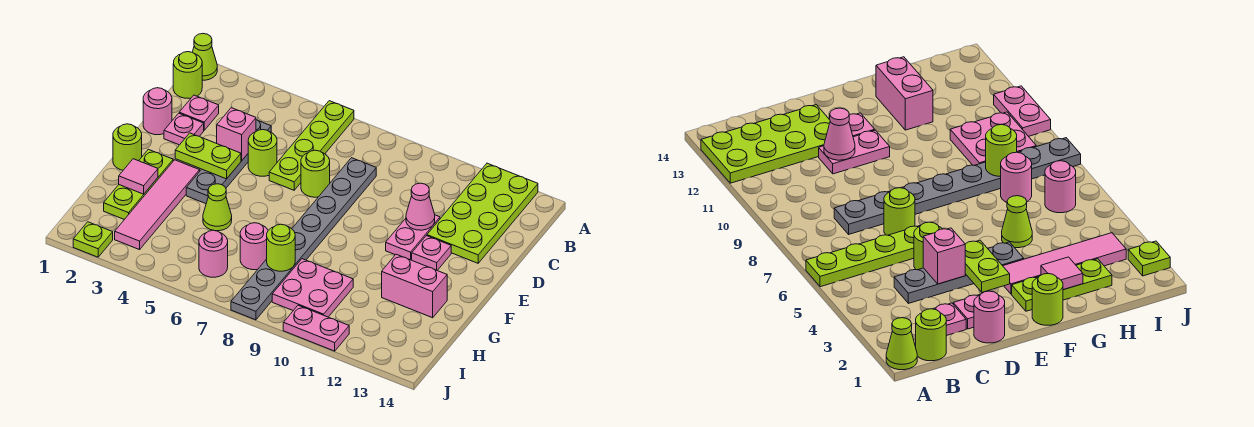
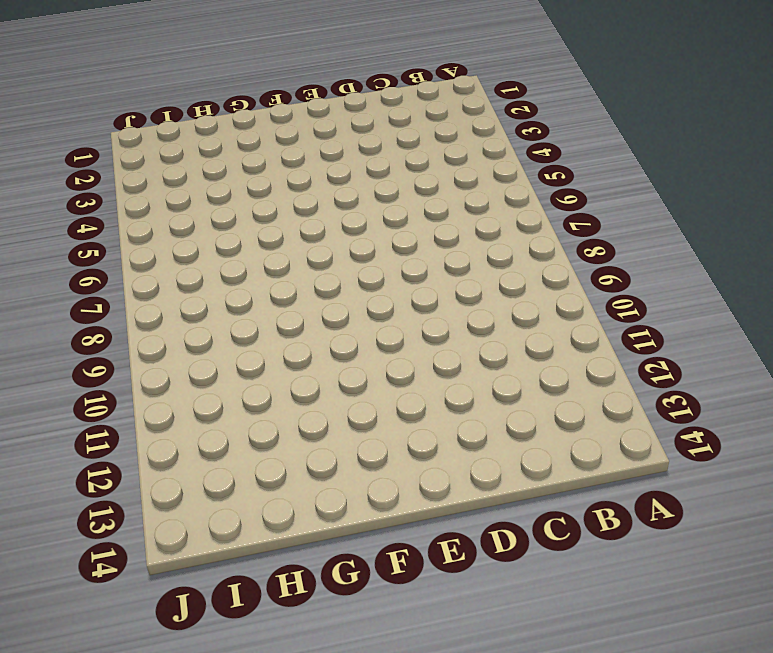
none -> lime 1x1 cone [193,34,217,80]
none -> lime 1x4 plate [269,101,354,190]
none -> lime 2x4 plate [427,163,538,263]

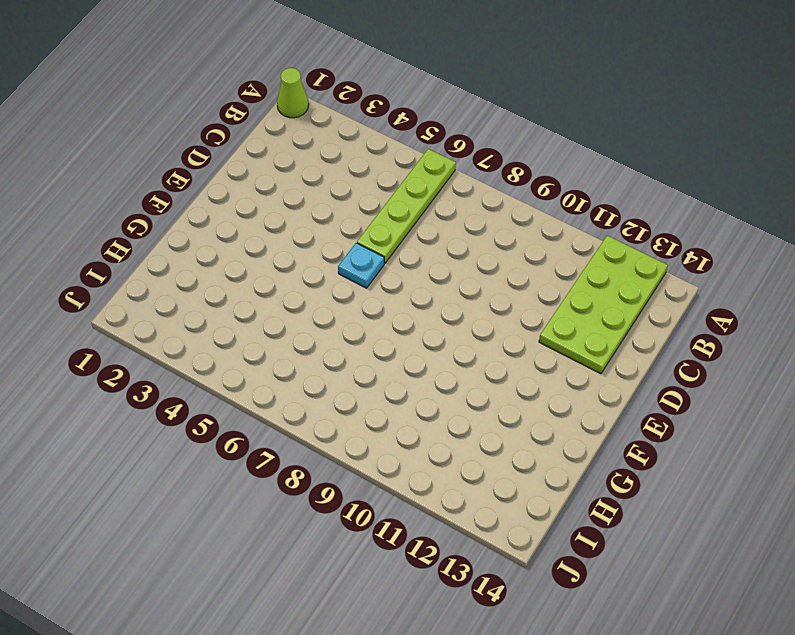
cyan 1x1 plate [338,243,384,288] -> none
none -> lime 1x1 round brick [173,52,202,98]
none -> pink 1x1 plate [179,95,219,130]
none -> grey 1x4 plate [186,120,271,204]

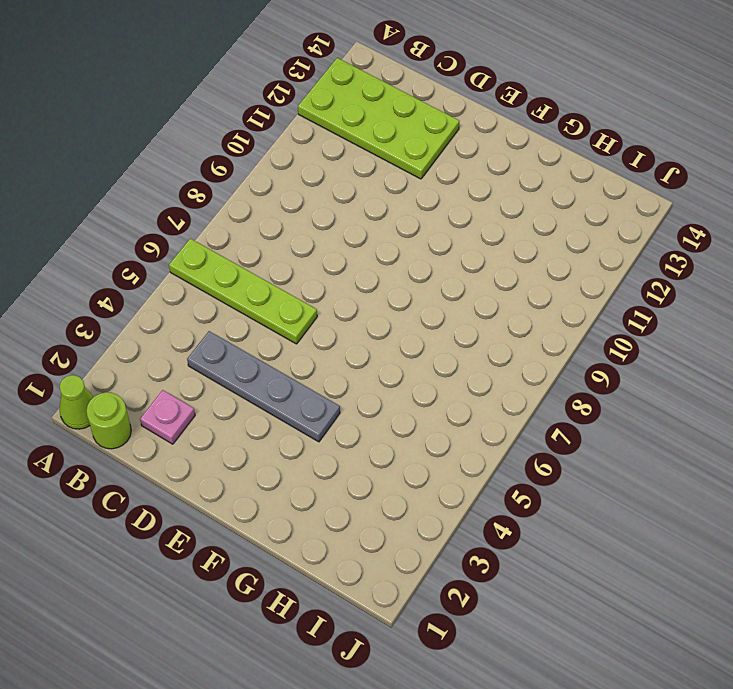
none -> grey 1x8 plate [231,158,376,320]
none -> pink 1x1 round brick [143,88,172,135]
none -> pink 1x1 plate [164,113,204,145]

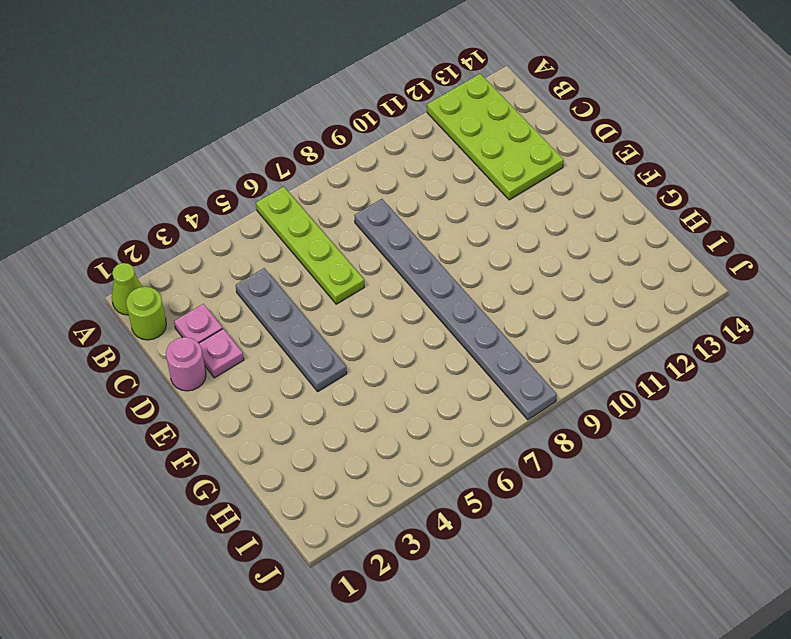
none -> lime 1x1 round brick [248,130,277,176]
none -> lime 1x1 round brick [301,150,330,197]
none -> pink 1x2 plate [386,215,440,260]

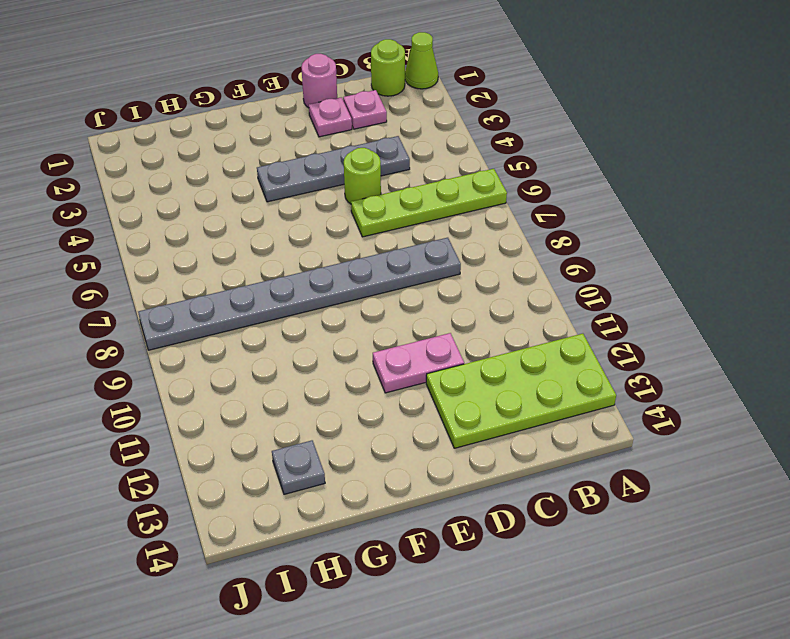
grey 1x1 plate [272,440,325,494] -> none
none -> lime 1x1 round brick [301,150,330,197]
none -> pink 1x1 plate [412,236,451,270]
none -> lime 1x1 round brick [113,124,142,170]

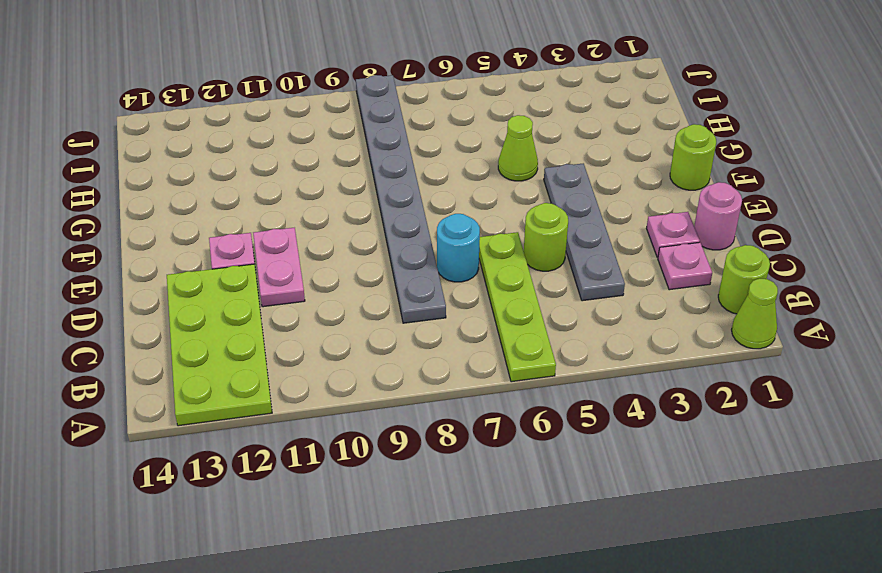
cyan 1x1 round brick [437,214,480,282] -> lime 1x1 round brick [301,150,330,197]
none -> lime 1x3 plate [104,149,173,219]
none -> pink 1x4 tile [115,160,200,250]
none -> pink 1x2 brick [382,254,447,318]

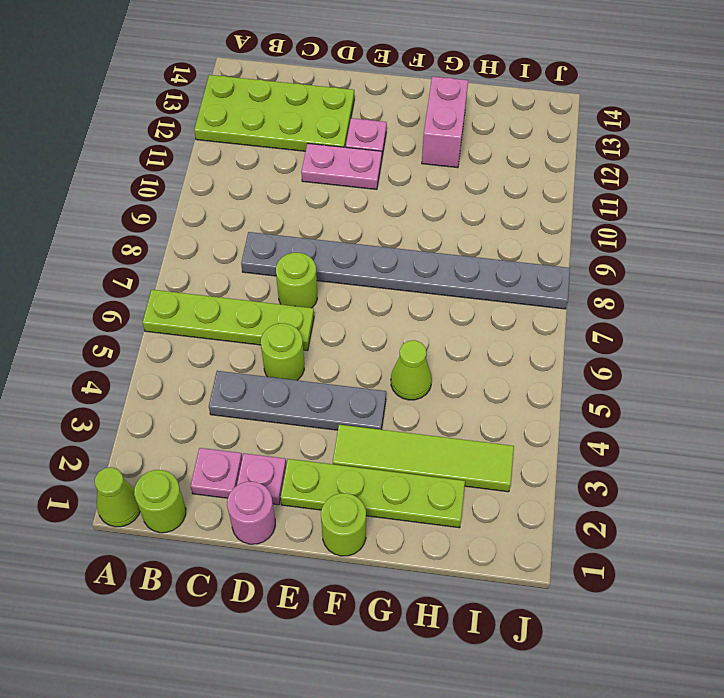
lime 1x4 plate [281,459,465,528] -> lime 1x3 plate [104,149,173,219]
lime 1x4 tile [333,425,514,492] -> pink 1x4 tile [115,160,200,250]
none -> pink 1x1 round brick [240,223,268,270]
none -> pink 2x2 plate [272,259,353,317]
none -> pink 1x1 round brick [199,230,228,277]

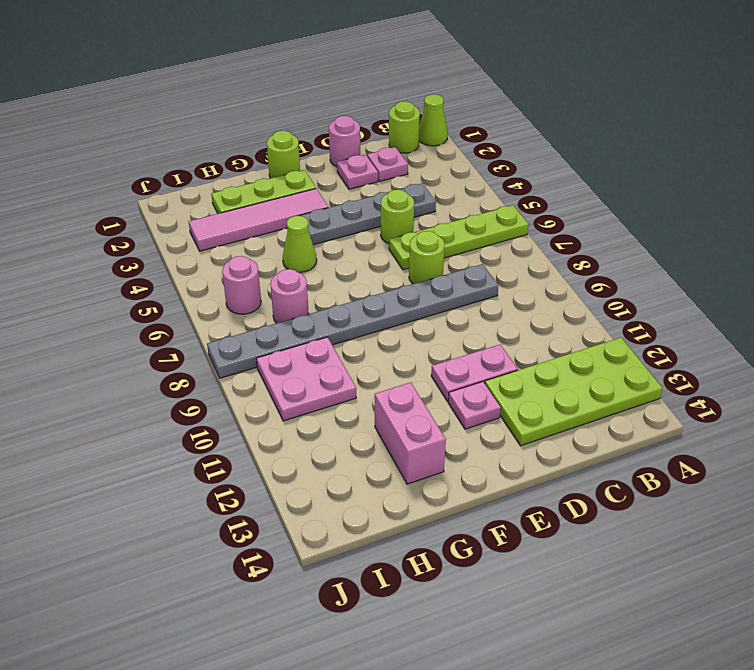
none -> lime 1x1 plate [73,222,113,257]
none -> pink 1x2 plate [283,305,349,351]
none -> pink 1x1 brick [217,108,256,161]

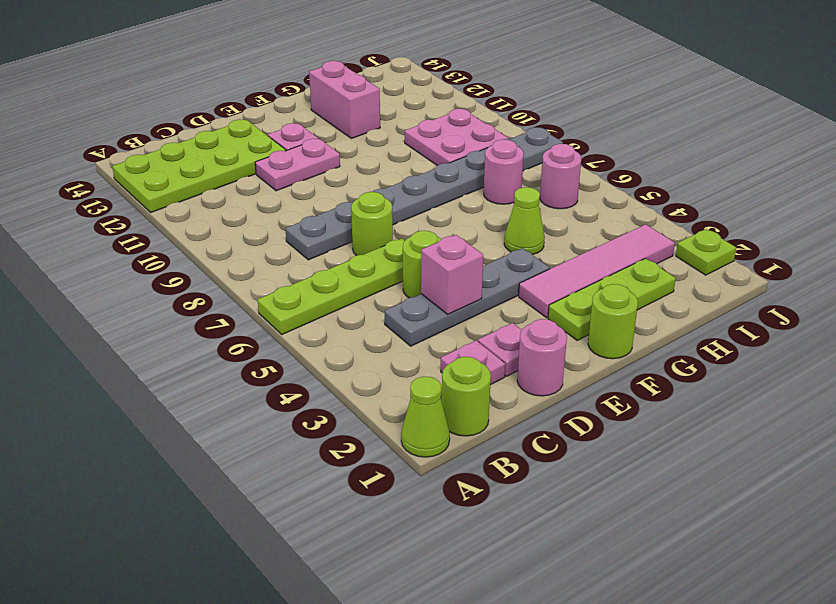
none -> pink 1x2 plate [283,305,349,351]
none -> pink 1x1 cone [406,183,435,230]
none -> lime 1x2 plate [175,133,241,179]

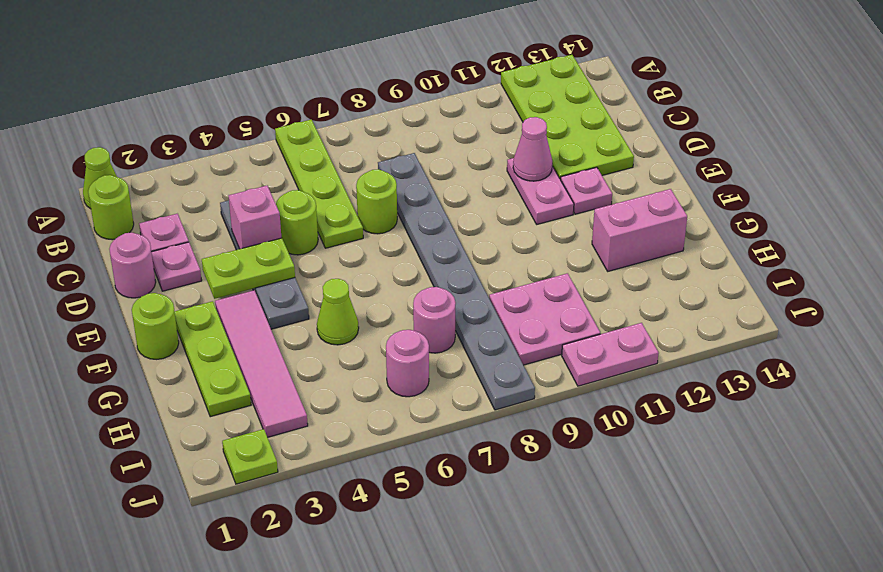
none -> pink 1x1 tile [119,159,158,194]
none -> lime 1x1 round brick [267,224,295,271]

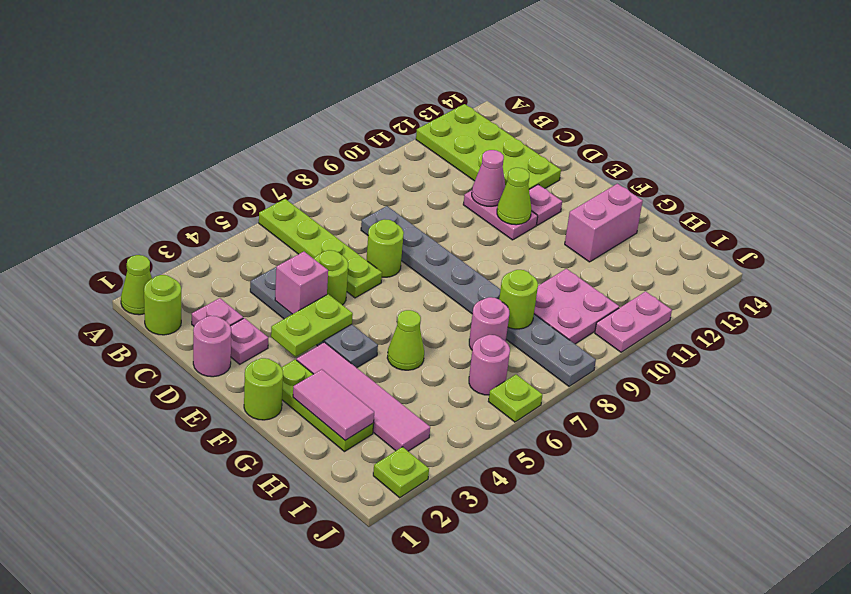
lime 1x1 cone [497,168,531,225] -> none
pink 1x2 tile [293,369,374,440] -> pink 1x1 tile [119,159,158,194]
lime 1x1 plate [488,374,542,422] -> none

